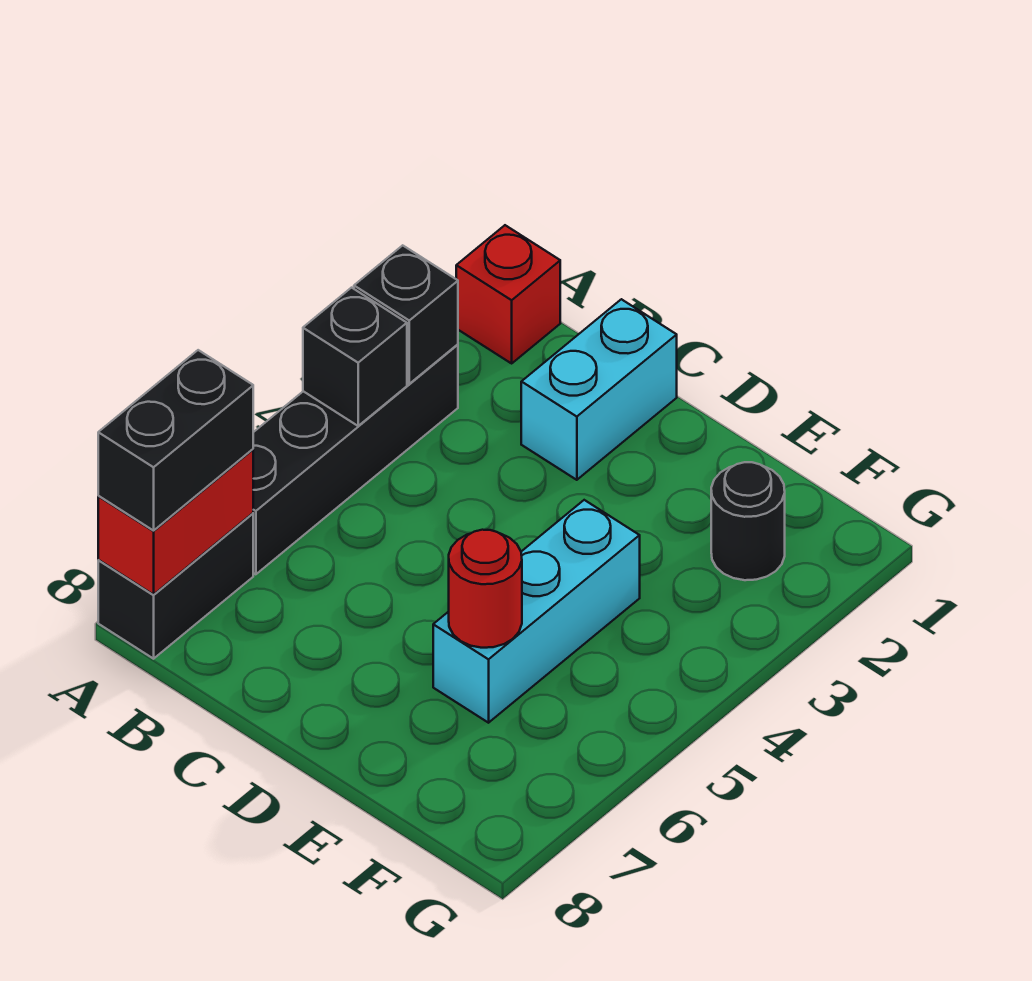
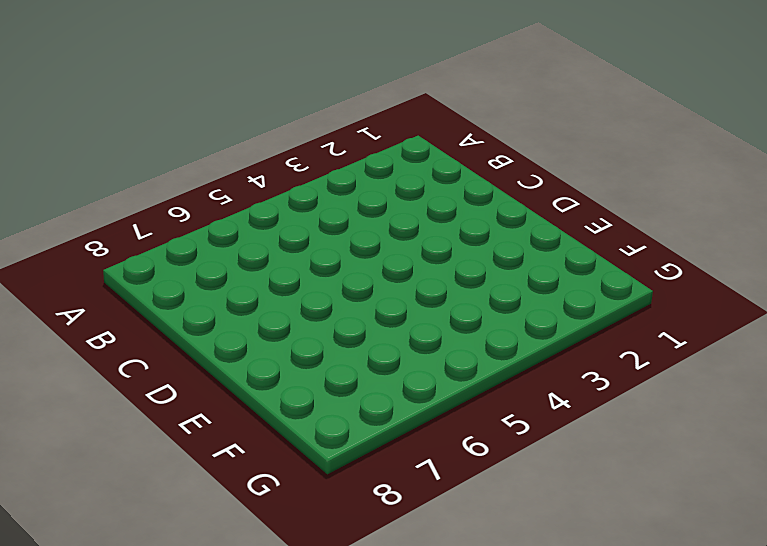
none -> red 1x1 brick [456,225,560,363]
none -> black 1x4 brick [253,344,458,574]

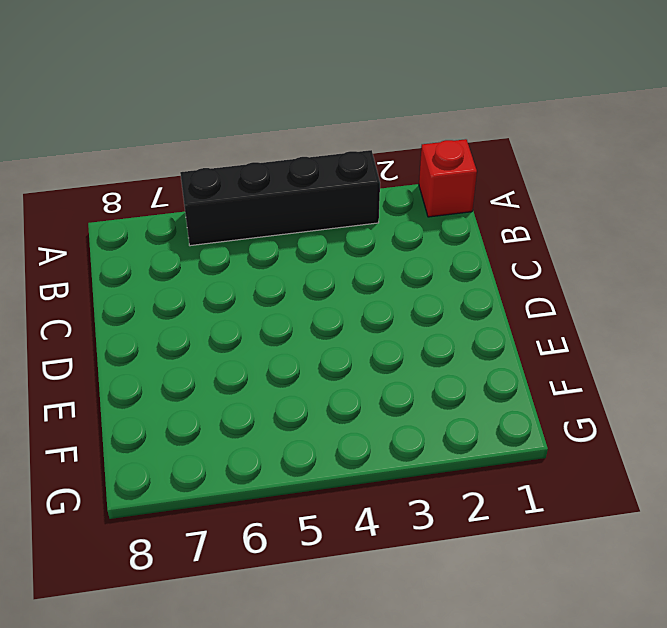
none -> black 1x2 brick [98,513,253,659]
none -> cyan 1x2 brick [521,299,677,480]

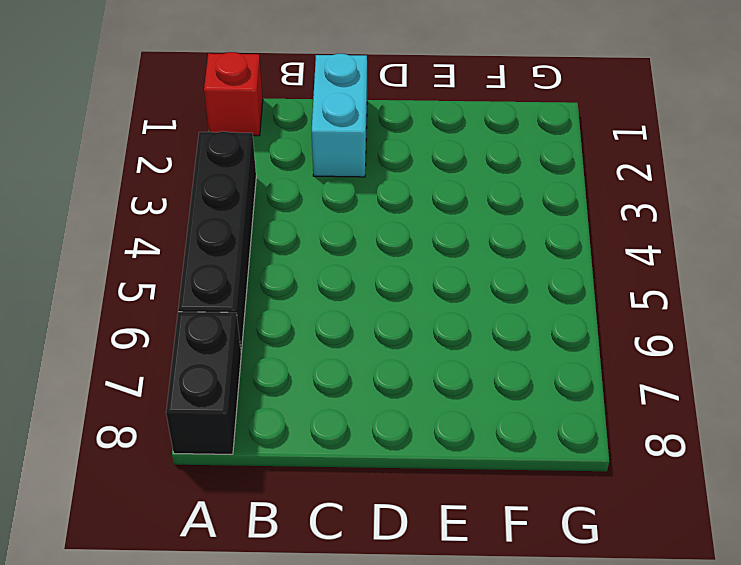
none -> cyan 1x3 brick [433,500,640,723]
none -> black 1x1 round brick [711,462,785,580]

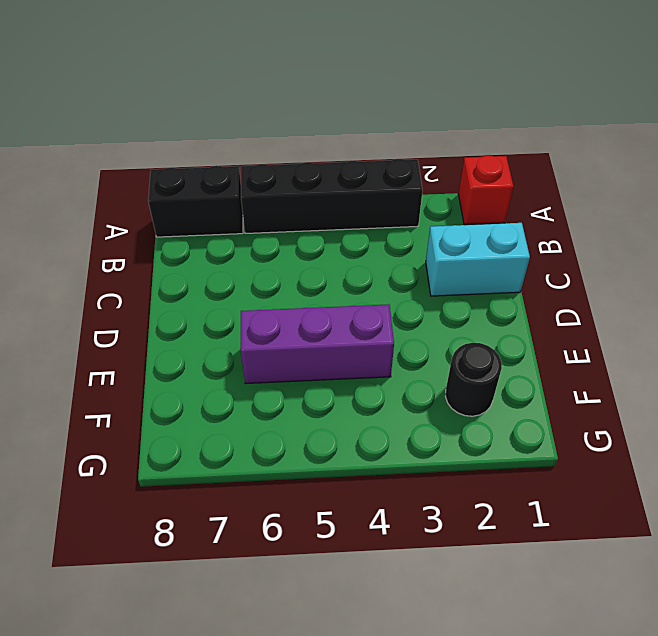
purple 1x3 brick [241,304,394,383] -> cyan 1x3 brick [433,500,640,723]
none -> black 1x1 brick [354,245,458,384]
none -> black 1x1 brick [303,288,407,426]

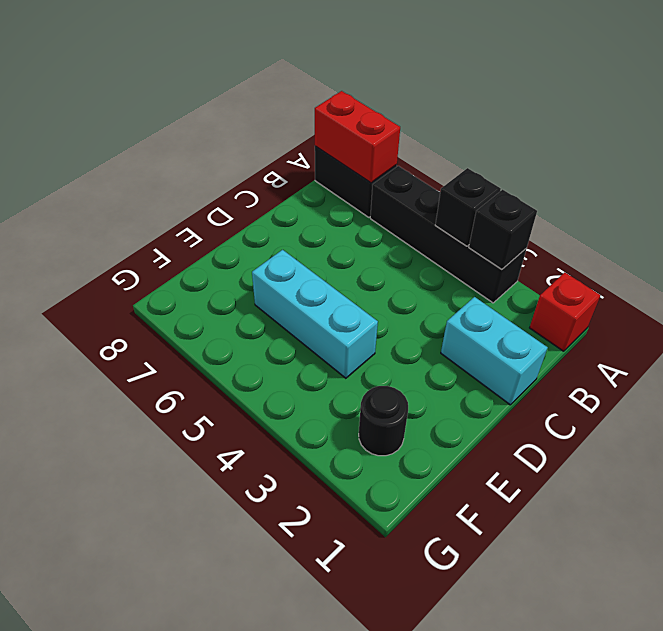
none -> red 1x1 round brick [449,530,522,648]
none -> black 1x2 brick [98,350,253,531]

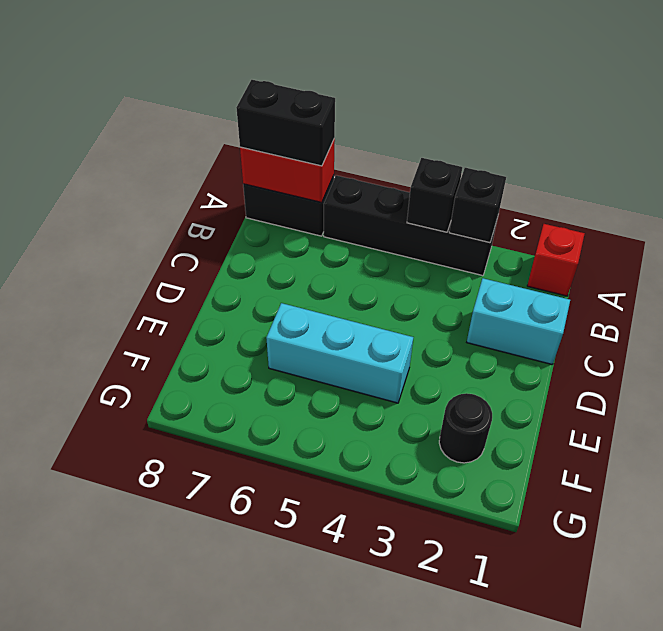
none -> red 1x1 round brick [449,530,522,648]

